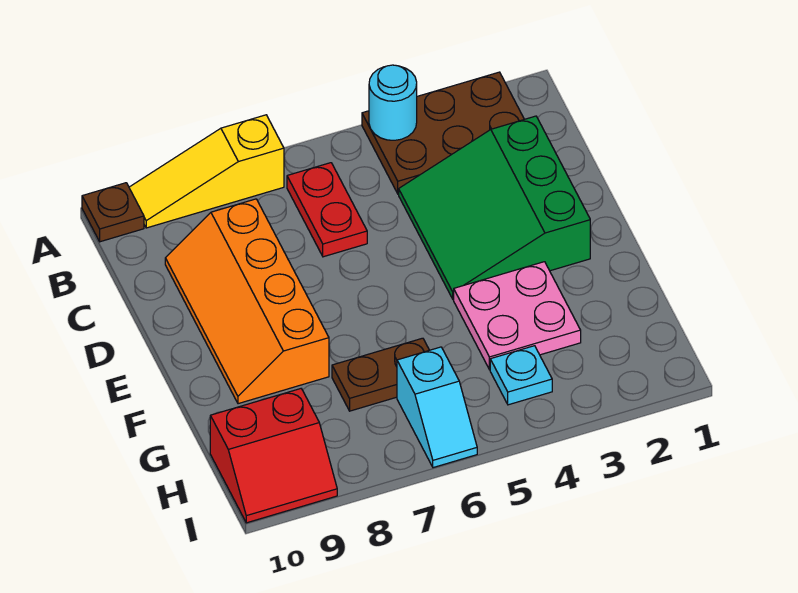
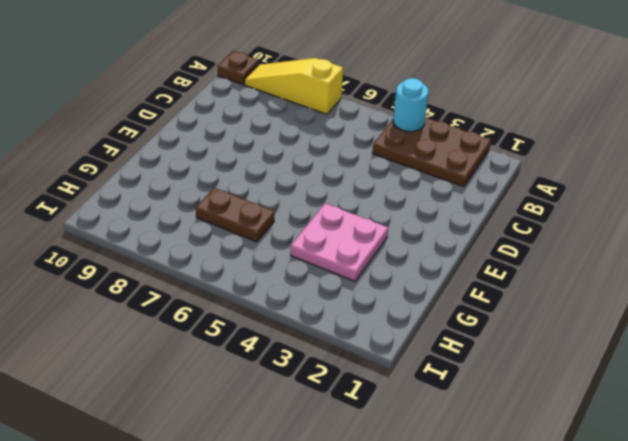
none -> red 1x2 plate [287,163,367,257]
none -> green 3x3 slope [399,116,590,299]
none -> orange 2x4 slope [165,199,329,404]

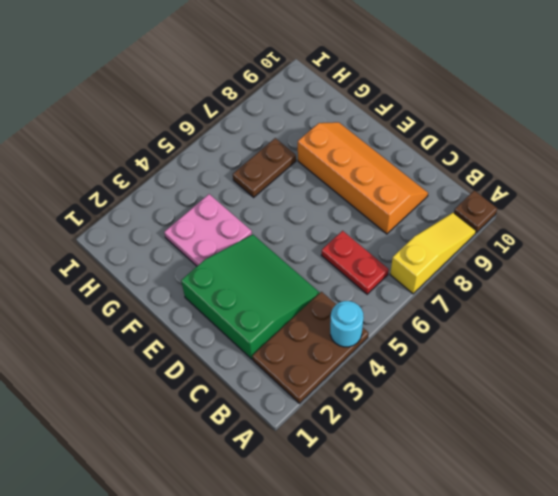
none -> cyan 1x1 plate [490,346,552,405]
none -> cyan 1x2 slope [397,347,477,468]
none -> red 2x2 slope [210,389,337,523]

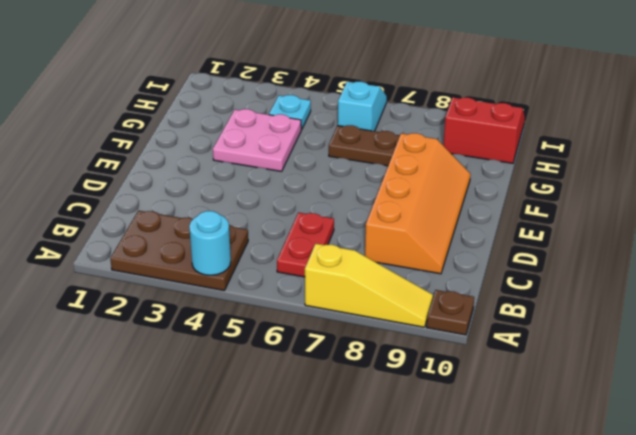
none -> green 3x3 slope [399,116,590,299]

